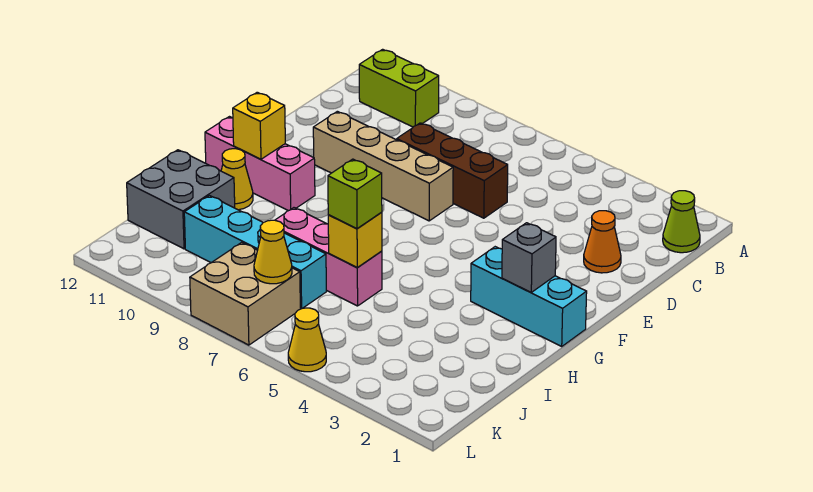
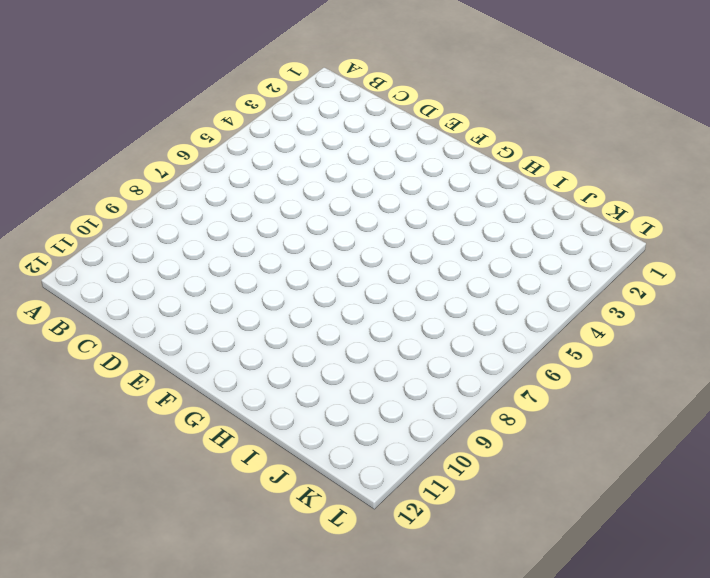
none -> lime 1x1 cone [663,191,700,253]
none -> lime 1x2 brick [359,49,439,127]
none -> orange 1x1 cone [584,211,621,273]

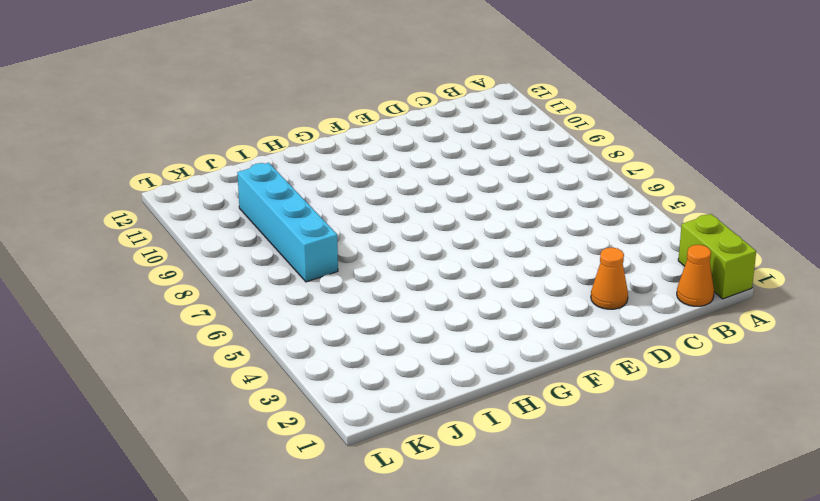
lime 1x2 brick [678,214,756,299] -> lime 1x2 brick moved to [359,49,439,127]
orange 1x1 cone [677,245,714,306] -> lime 1x1 cone [663,191,700,253]
none -> brown 1x3 brick [397,123,508,218]
none -> tan 1x4 brick [313,111,453,221]
none -> cyan 1x3 brick [471,247,587,346]

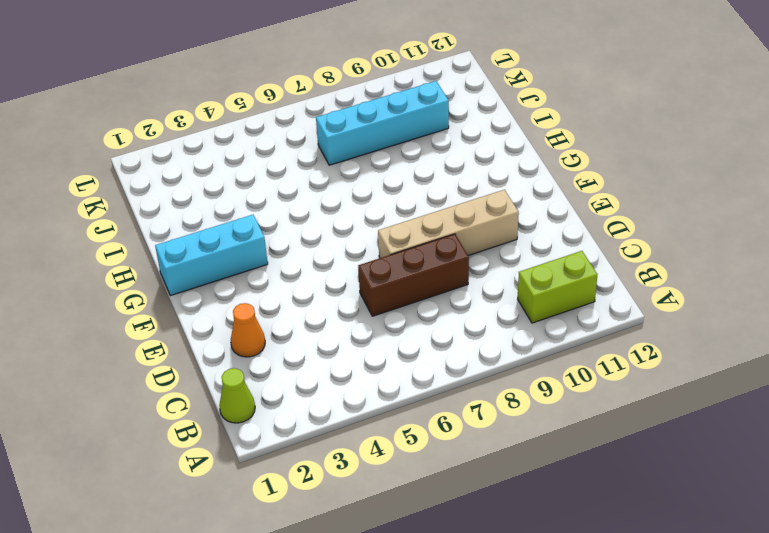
none -> pink 1x3 brick [205,117,315,211]
none -> yellow 1x1 cone [221,149,253,210]
none -> pink 1x3 brick [275,208,382,306]

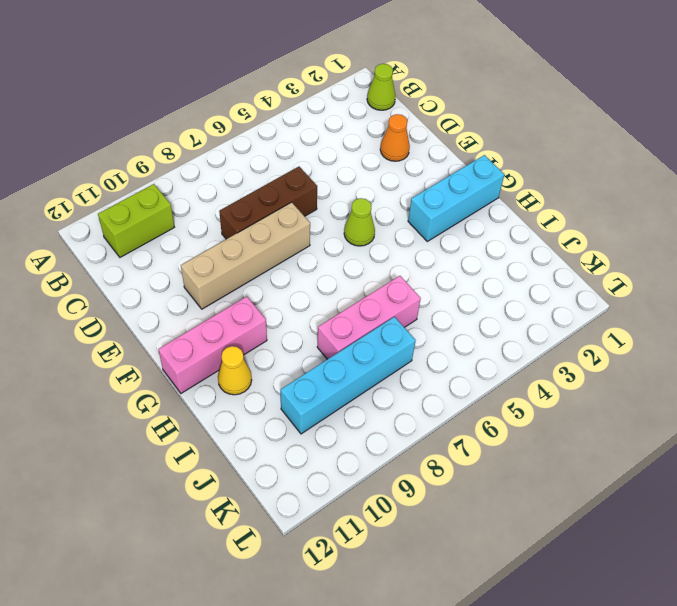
lime 1x1 cone [344,198,375,246] -> none
none -> grey 2x2 brick [127,150,235,249]
none -> tan 2x2 brick [190,242,300,345]
none -> yellow 1x1 cone [288,308,326,372]

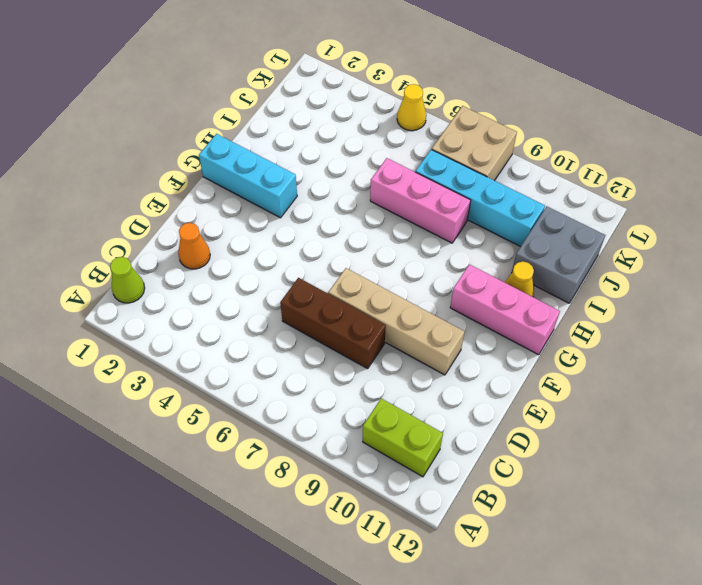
none -> grey 1x1 brick [502,223,556,292]
none -> yellow 1x1 brick [233,92,285,159]
none -> yellow 1x1 brick [328,212,382,268]

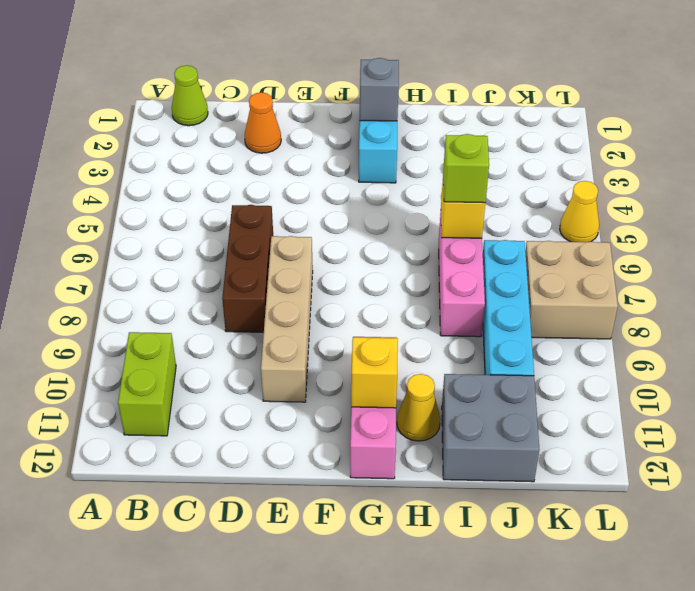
none -> yellow 1x1 cone [254,220,292,284]

